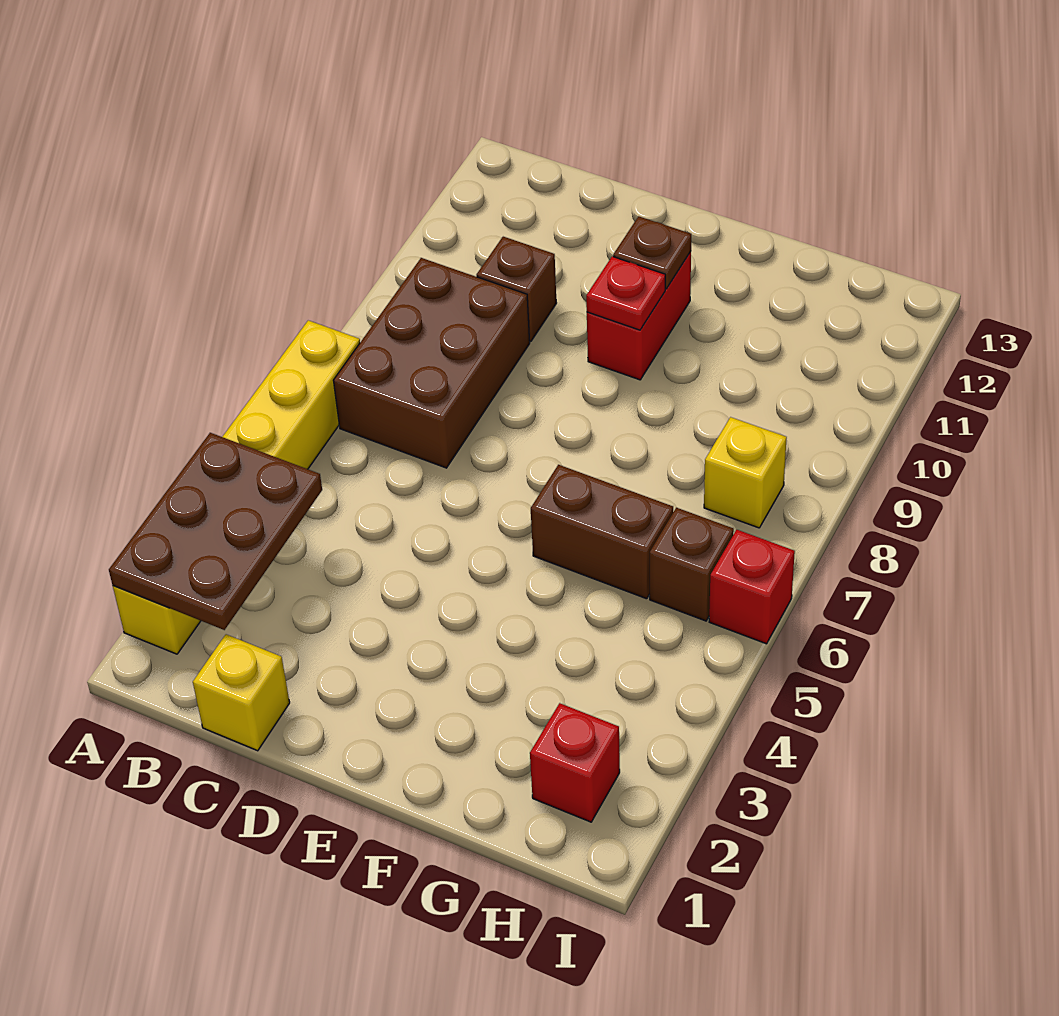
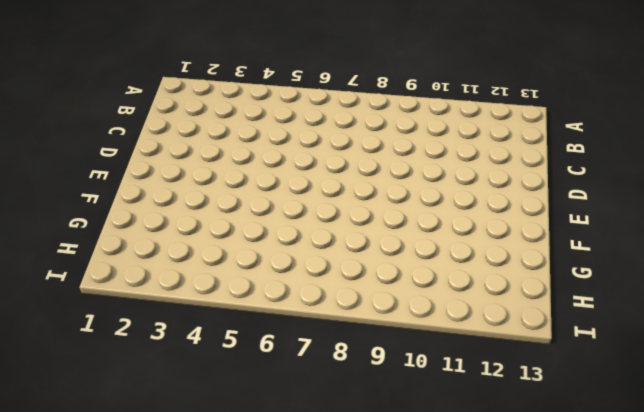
none -> yellow 1x6 brick [113,320,360,654]
none -> brown 2x3 brick [333,258,530,468]
none -> yellow 1x1 brick [193,634,290,751]

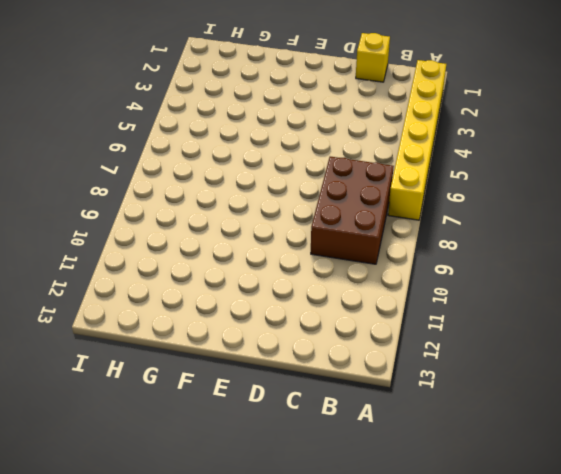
none -> brown 1x1 brick [476,237,556,342]
none -> red 1x2 brick [587,252,691,380]
none -> brown 1x2 brick [531,465,673,599]

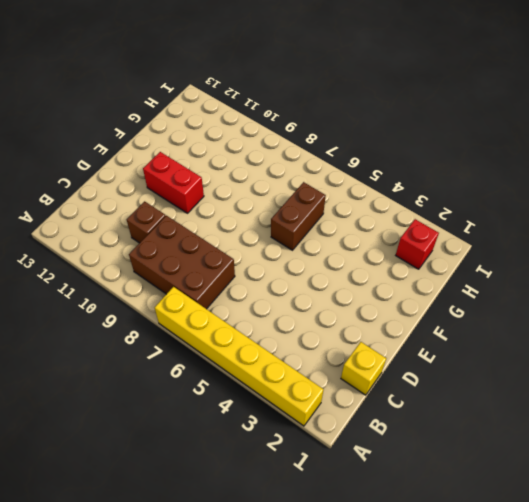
none -> brown 1x1 brick [650,508,734,621]
none -> yellow 1x1 brick [704,417,787,528]
none -> red 1x1 brick [709,530,795,644]

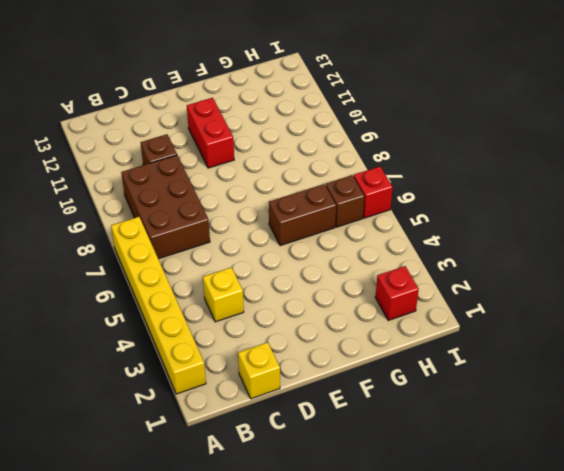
yellow 1x1 brick [203,267,244,322] -> yellow 1x1 brick moved to [704,417,787,528]
none -> brown 2x3 plate [109,433,322,630]
none -> red 1x1 plate [586,256,665,330]
none -> brown 1x1 plate [613,216,691,289]

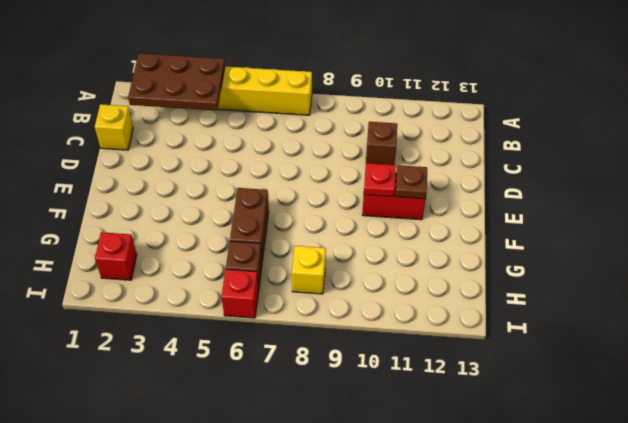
none -> brown 2x3 brick [333,258,530,468]

